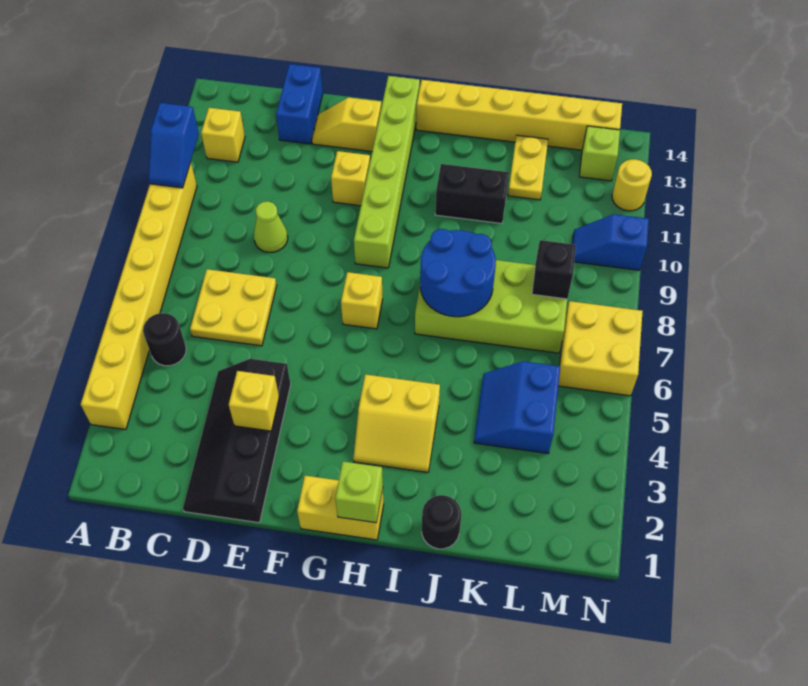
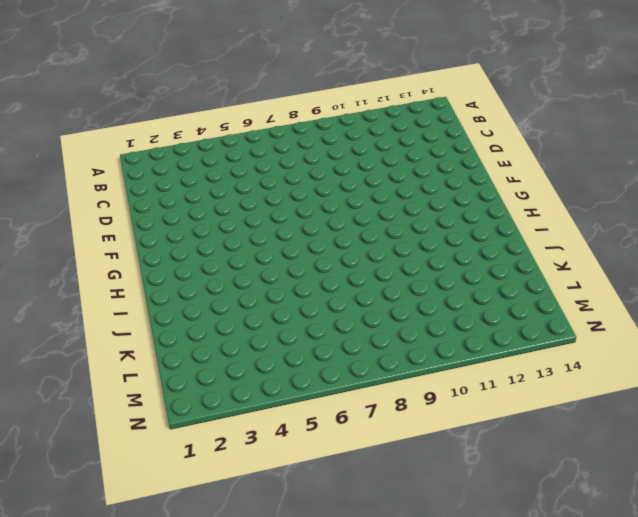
none -> yellow 1x8 brick [81,162,197,430]
none -> black 1x1 round brick [143,313,186,366]
none -> yellow 1x1 brick [201,108,245,162]

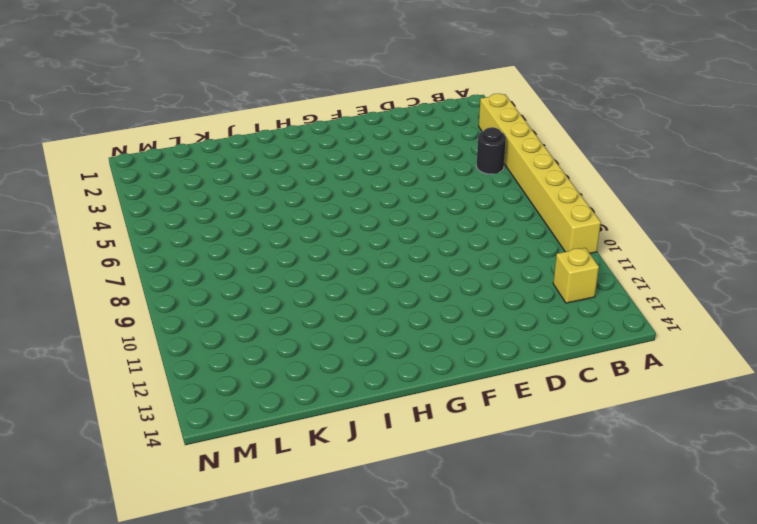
none -> yellow 2x2 plate [190,269,277,346]
none -> black 2x4 slope [183,359,291,523]
none -> lime 1x1 cone [254,201,288,252]

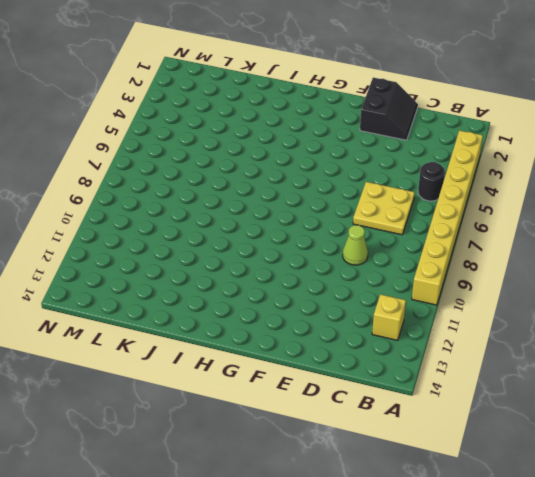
black 2x2 slope [360,78,418,140] -> black 2x4 slope [183,359,291,523]
none -> blue 1x2 brick [276,64,323,144]
none -> yellow 1x2 slope [312,97,381,151]
none -> yellow 1x1 brick [331,151,370,206]

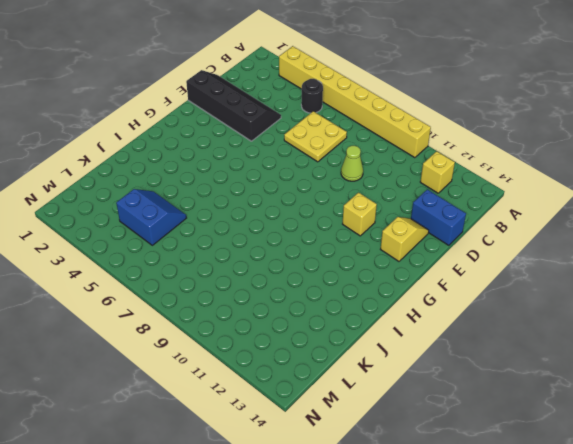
none -> yellow 1x2 brick [297,476,384,540]
none -> yellow 1x1 brick [341,272,383,329]
none -> lime 1x6 brick [354,76,420,268]

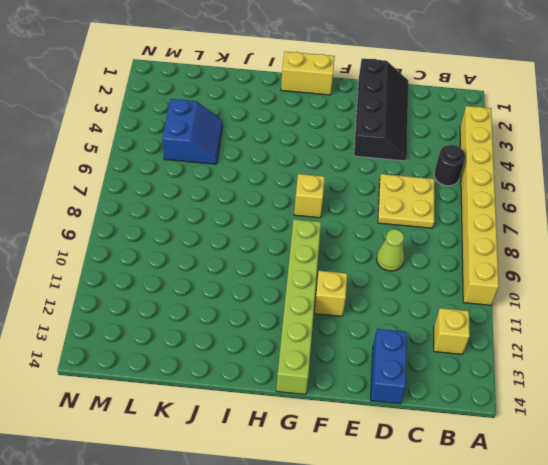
none -> yellow 1x2 slope [312,97,381,151]
none -> yellow 2x2 slope [353,374,440,472]
none -> yellow 1x6 brick [416,80,622,150]

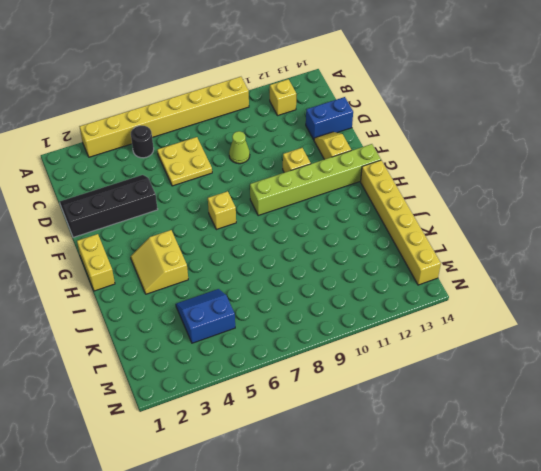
none -> lime 2x4 brick [415,260,567,353]
none -> black 1x2 brick [435,164,509,224]
none -> black 1x1 round brick [422,495,461,549]

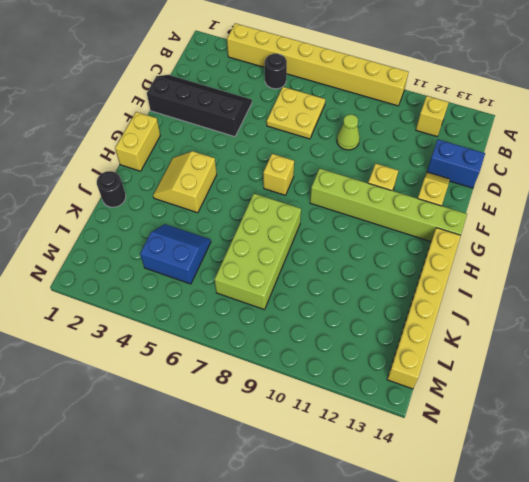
none -> black 1x2 brick [435,164,509,224]
none -> yellow 1x2 plate [508,135,548,200]
none -> yellow 2x2 brick [558,301,643,396]

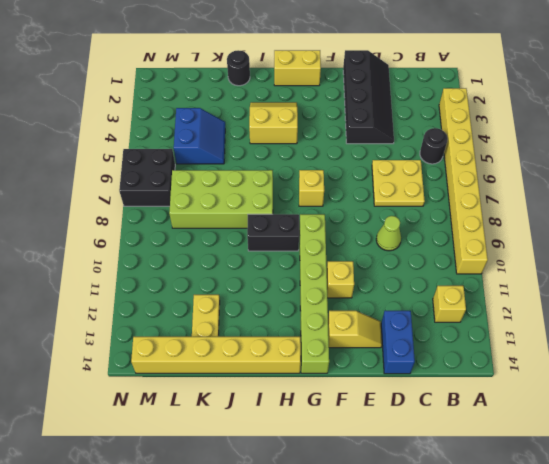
black 1x2 brick [247,214,299,251] -> black 1x2 brick moved to [435,164,509,224]
black 2x2 brick [119,149,175,206] -> yellow 2x2 brick [558,301,643,396]
none -> blue 1x2 slope [572,214,649,270]
none -> lime 1x1 brick [579,126,620,181]
none -> yellow 1x1 round brick [612,159,652,211]

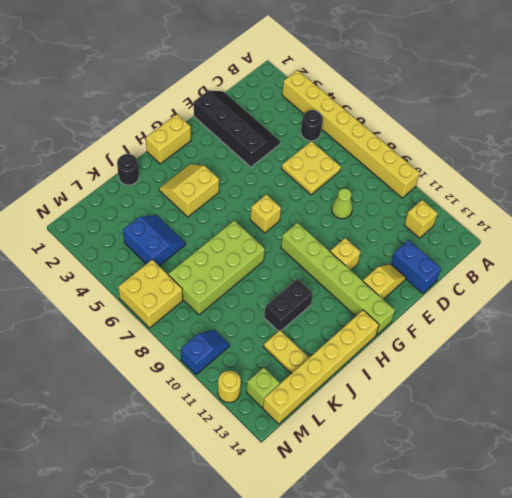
none -> blue 1x2 slope [148,103,199,188]
none -> yellow 1x1 brick [229,371,279,431]
none -> lime 1x1 brick [335,462,383,523]

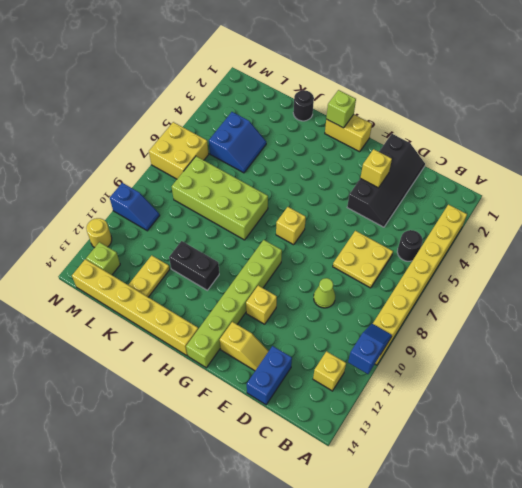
none -> yellow 2x2 slope [353,374,440,472]
none -> blue 2x2 round brick [420,229,496,317]
none -> black 1x1 brick [532,240,576,299]

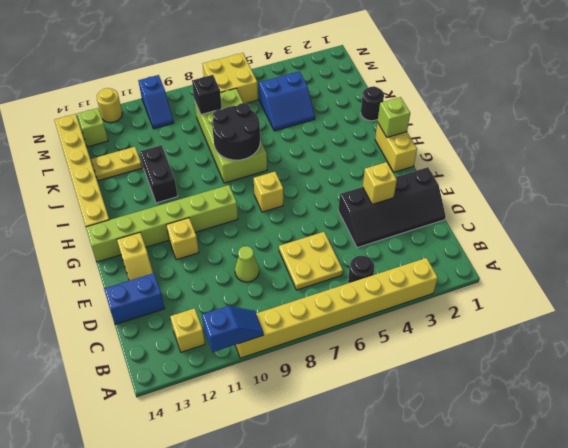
black 2x2 round brick [212,103,260,160] -> blue 2x2 round brick [420,229,496,317]
none -> yellow 2x2 slope [353,374,440,472]

